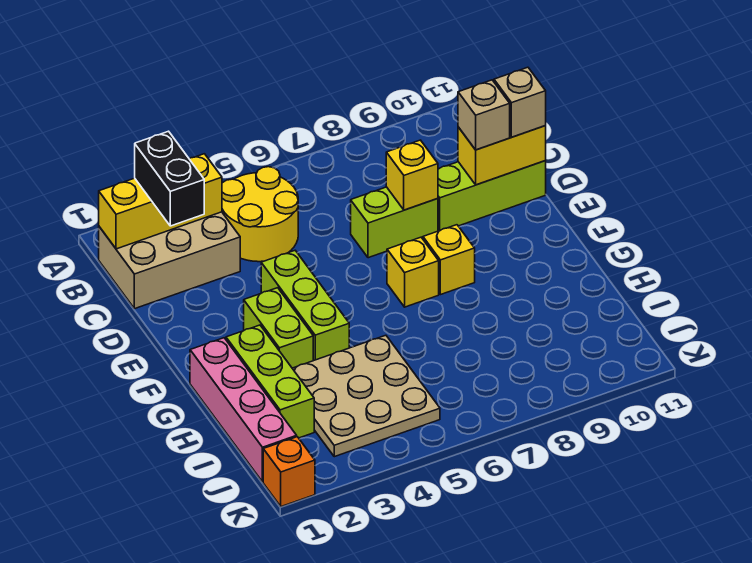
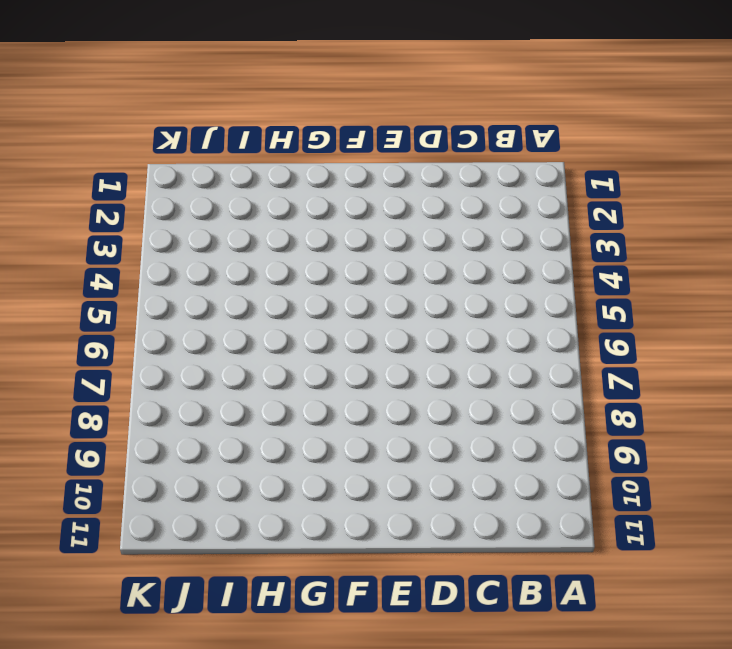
none -> tan 2x3 brick [99,212,240,309]
none -> yellow 2x2 round brick [222,167,298,262]
none -> lime 1x2 brick [351,187,438,258]

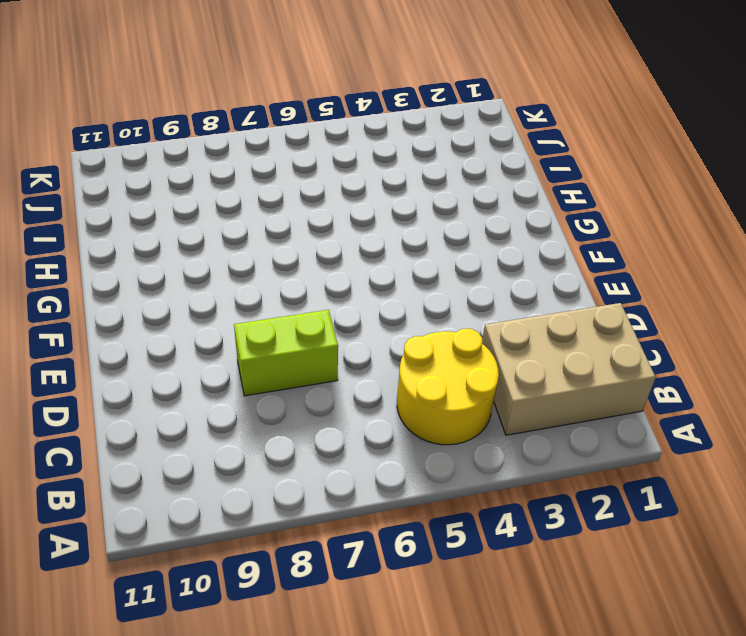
none -> lime 1x3 brick [438,161,546,231]
none -> lime 1x3 brick [261,251,349,361]
none -> lime 1x2 brick [244,288,313,368]

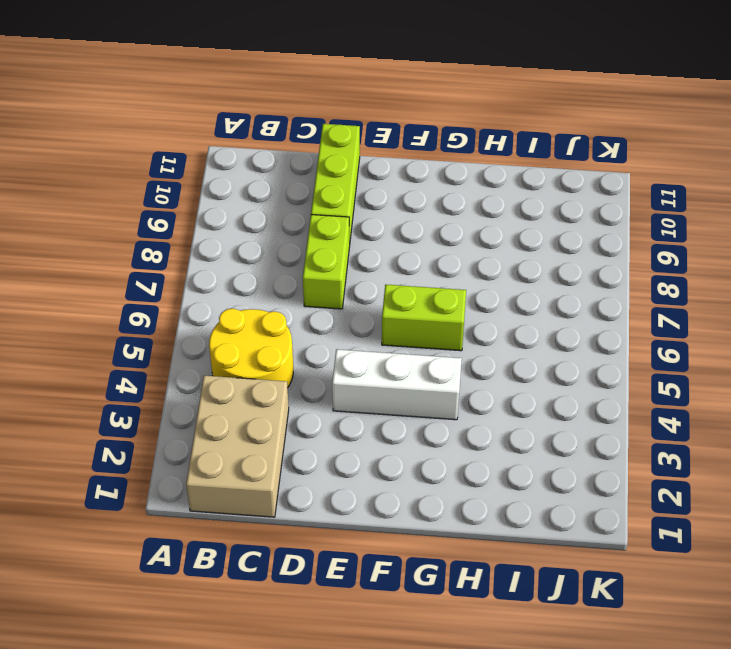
white 1x3 brick [332,349,462,420] -> lime 1x3 brick [261,251,349,361]
lime 1x2 brick [382,285,466,351] -> lime 1x2 brick moved to [244,288,313,368]
none -> yellow 1x1 brick [387,237,439,307]
none -> yellow 1x1 brick [423,225,475,295]
none -> pink 1x4 brick [190,338,297,482]

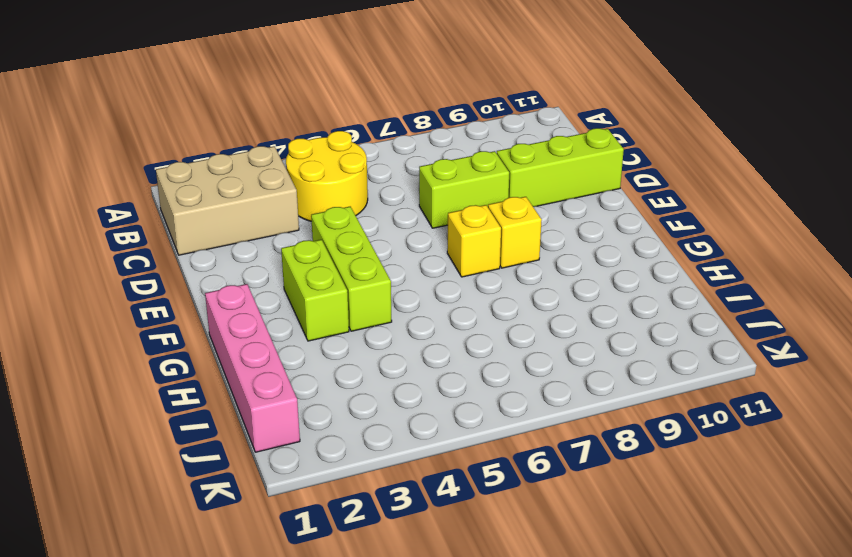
none -> lime 1x3 brick [226,325,314,438]
none -> tan 3x3 plate [292,335,440,457]
none -> orange 1x1 brick [263,437,315,507]

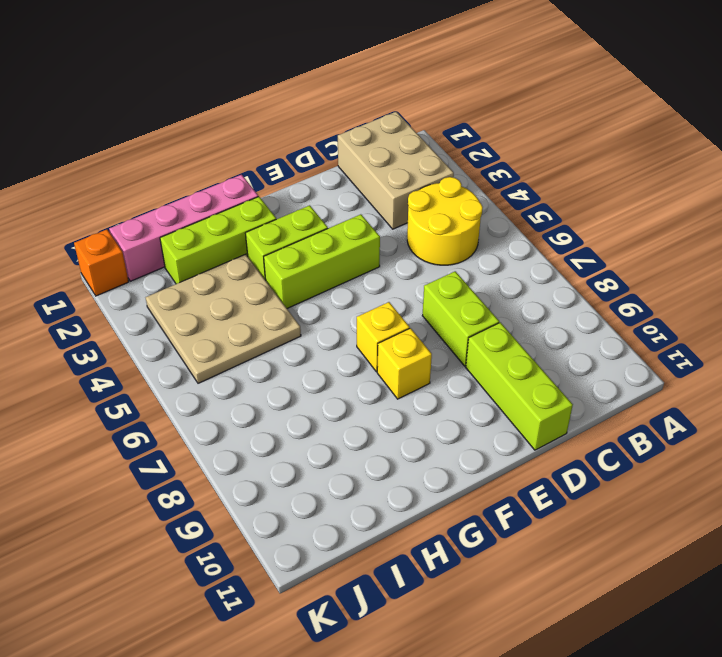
none -> yellow 1x3 brick [99,154,222,249]
none -> yellow 1x1 brick [386,140,438,210]
none -> yellow 1x2 brick [458,126,546,185]

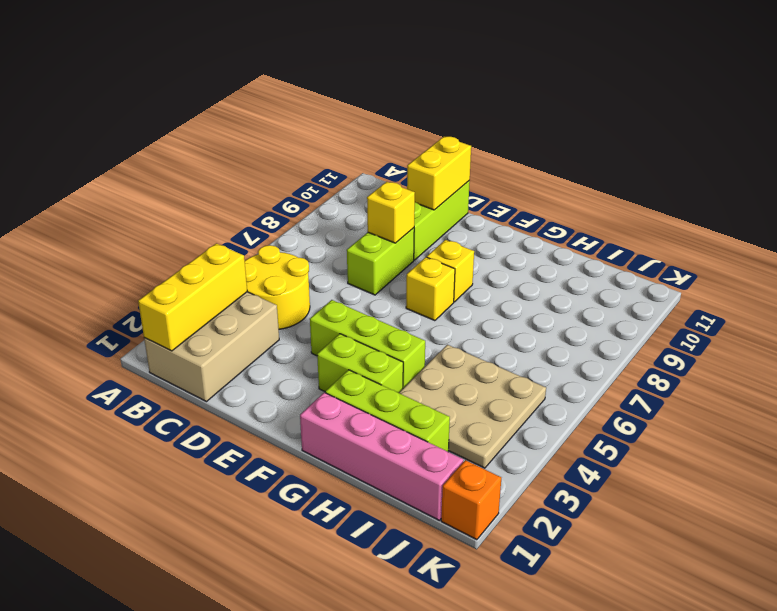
none -> black 1x2 brick [135,131,204,226]
none -> tan 1x1 brick [458,80,510,150]
none -> tan 1x1 brick [494,67,546,137]

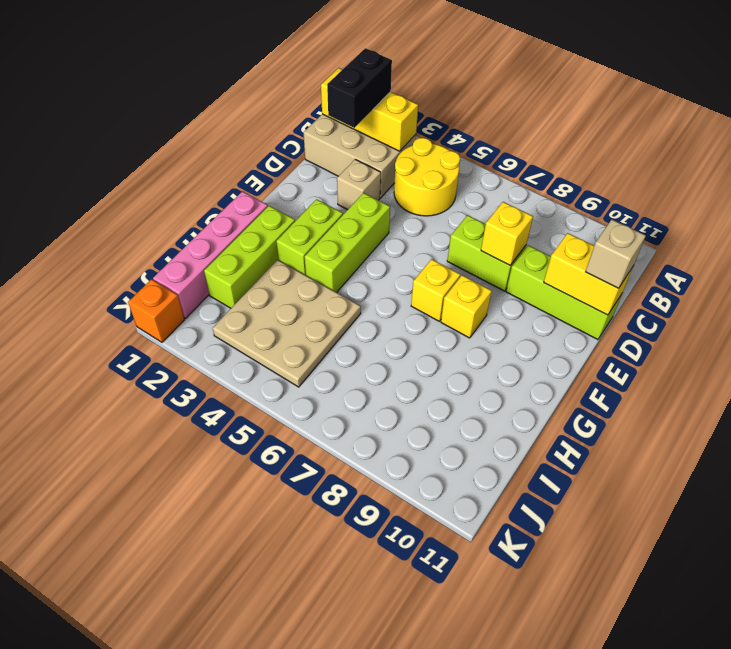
tan 1x1 brick [337,159,381,210] -> tan 1x1 brick moved to [458,80,510,150]

